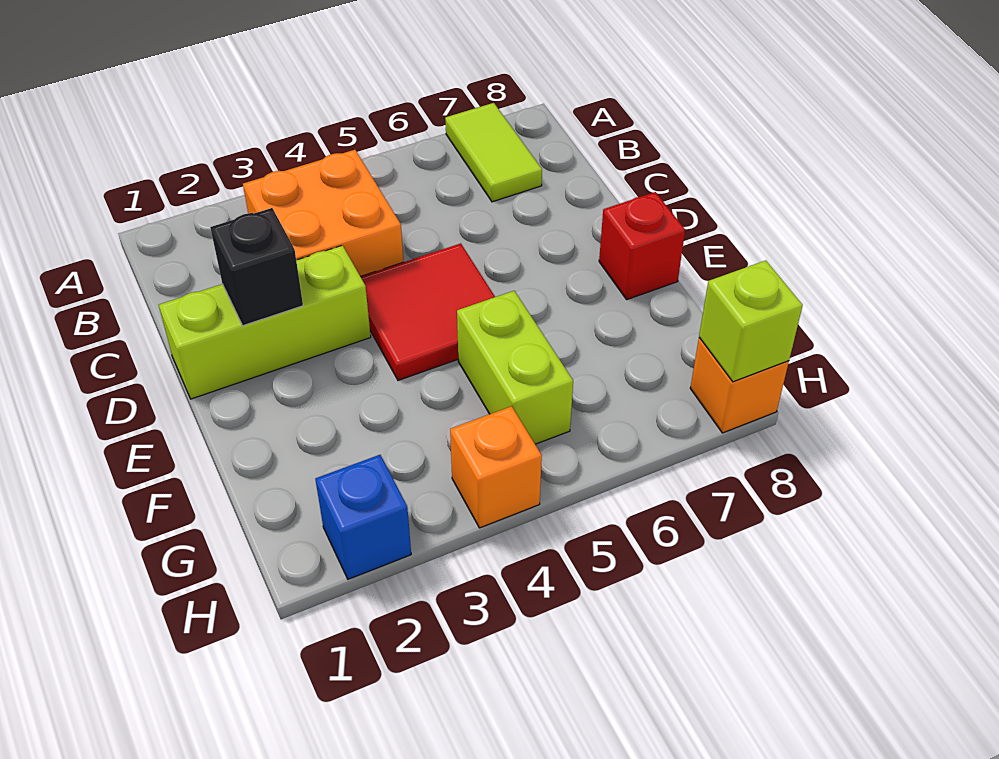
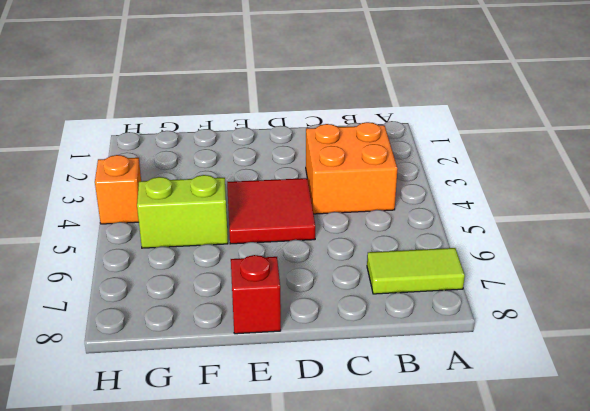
none -> lime 1x3 brick [159,246,371,399]
none -> blue 1x1 brick [315,455,411,579]

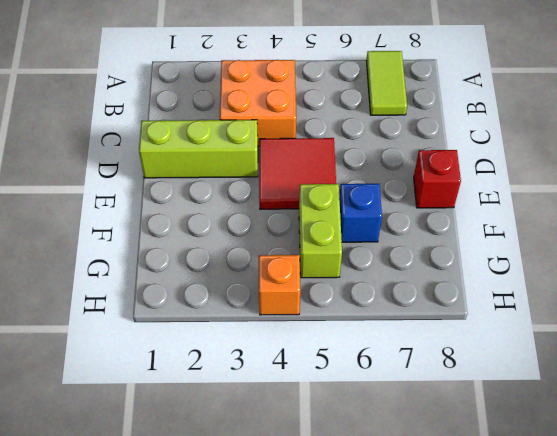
blue 1x1 brick [339,184,382,242] -> blue 1x1 brick moved to [315,455,411,579]
none -> orange 1x1 brick [690,338,789,433]
none -> black 1x1 brick [210,208,303,326]

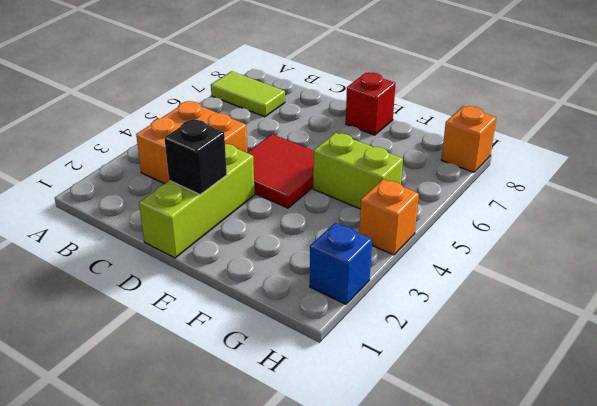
none -> lime 1x1 brick [699,260,803,382]

